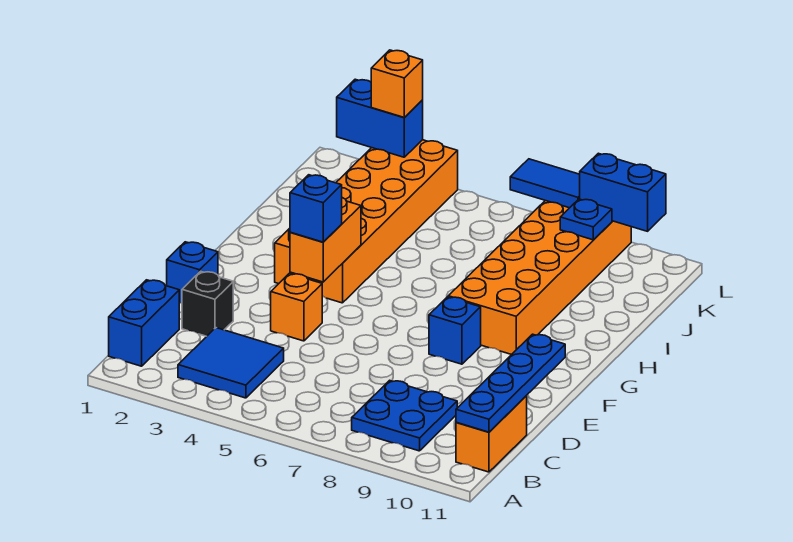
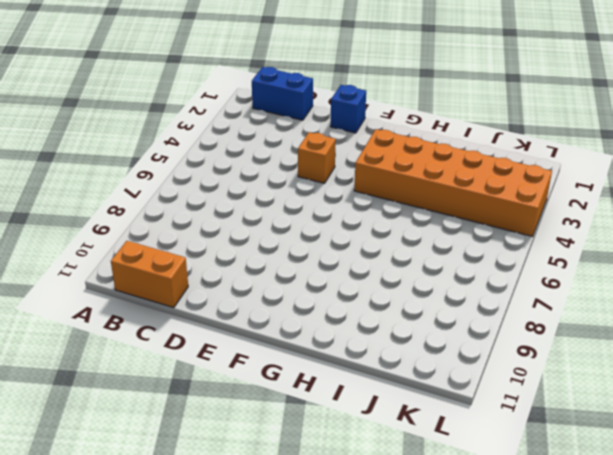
none -> blue 2x2 tile [178,328,284,398]
none -> blue 2x2 plate [352,380,457,451]
none -> black 1x1 brick [182,271,233,336]

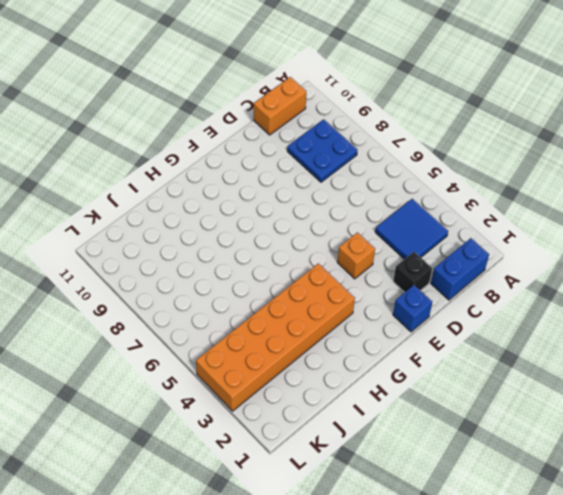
none -> blue 1x1 brick [429,297,481,364]
none -> orange 2x6 brick [448,201,631,355]
none -> blue 1x4 plate [456,334,565,432]

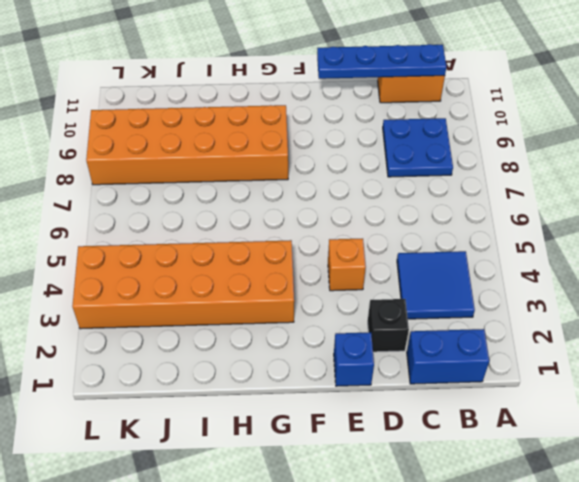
none -> blue 1x1 brick [429,297,481,364]
none -> orange 1x2 brick [290,198,361,282]
none -> blue 1x1 plate [560,199,612,240]

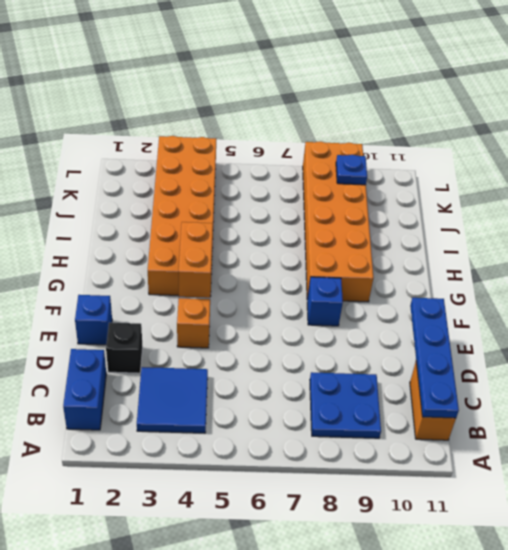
none -> blue 1x2 brick [337,79,423,157]
none -> blue 1x2 tile [510,159,580,208]
none -> blue 1x2 brick [580,153,666,231]

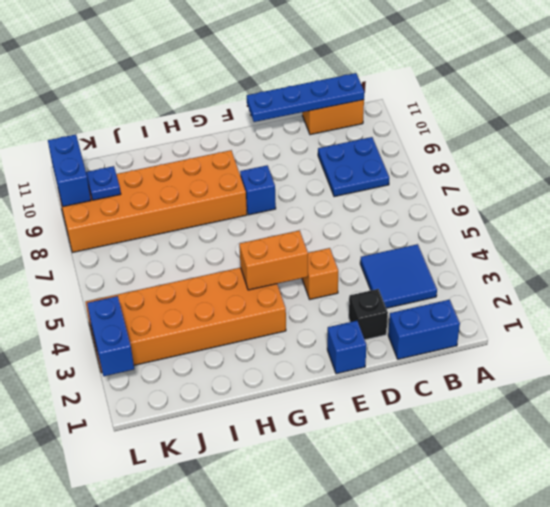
none -> blue 1x2 tile [510,159,580,208]
none -> blue 1x1 brick [290,175,342,242]
none -> orange 1x1 brick [371,50,423,118]

